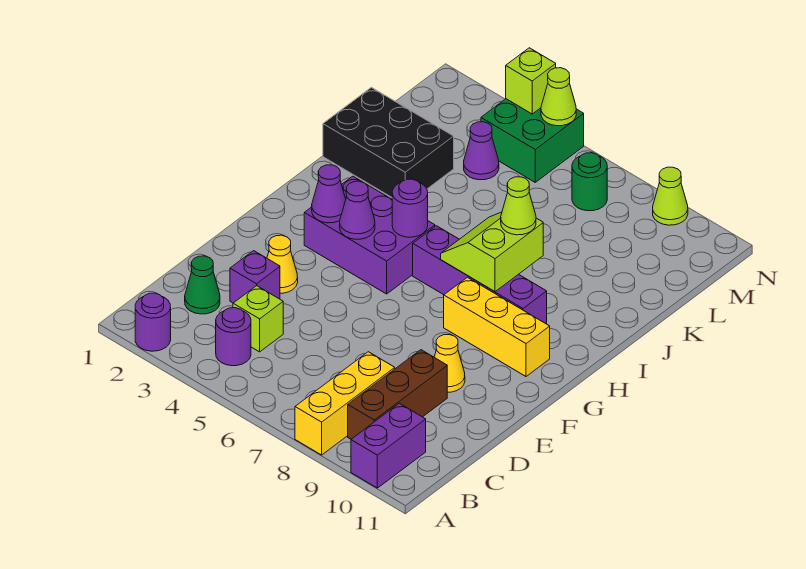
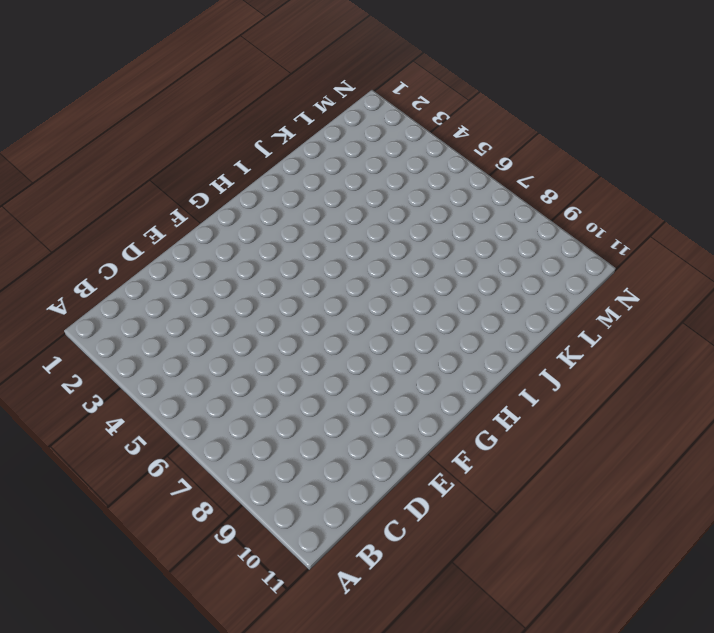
none -> purple 1x1 round brick [135,293,171,351]
none -> yellow 1x3 brick [295,352,395,455]
none -> purple 1x2 brick [351,403,426,488]

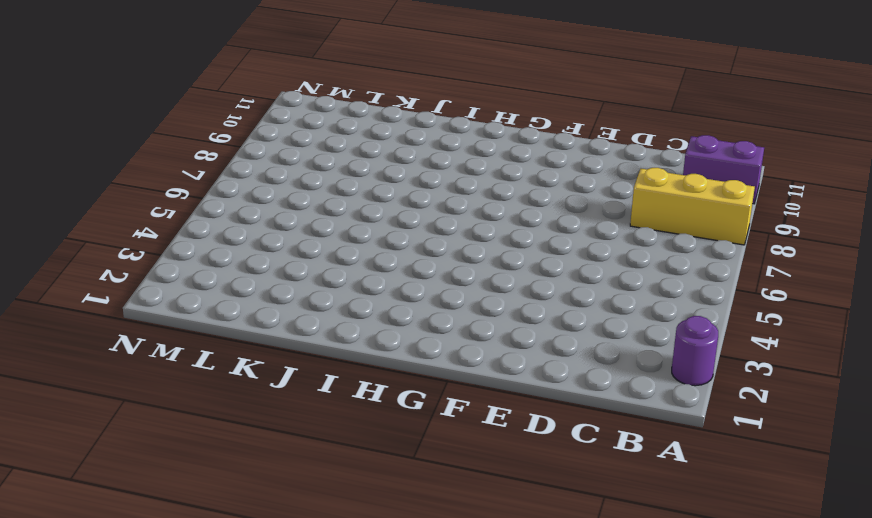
none -> purple 1x1 round brick [216,308,251,366]
none -> brown 1x3 brick [348,350,447,439]
none -> green 1x1 cone [185,256,220,314]

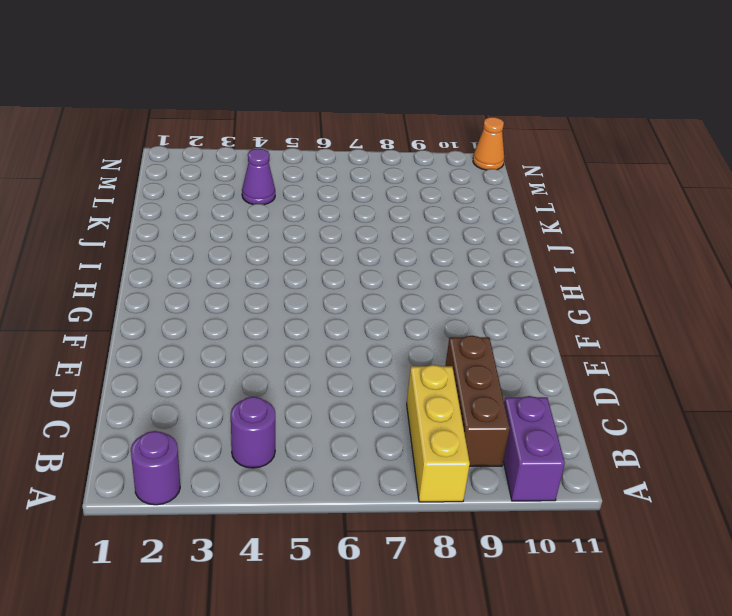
orange 1x1 cone [473,117,504,170] -> none
none -> green 1x1 cone [185,256,220,314]
none -> lime 1x1 brick [233,286,283,352]
none -> purple 1x1 brick [230,251,280,303]

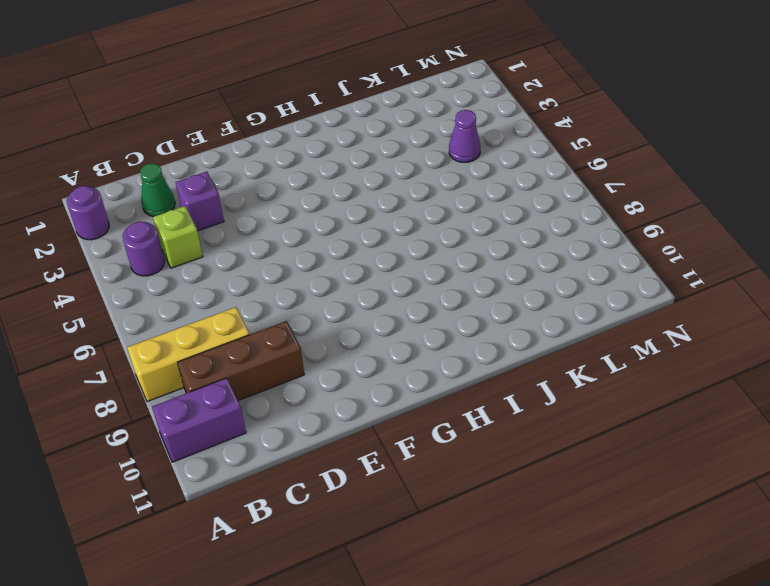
none -> yellow 1x1 cone [267,235,298,293]
none -> yellow 1x1 cone [434,335,465,392]
none -> purple 2x3 brick [304,176,435,294]

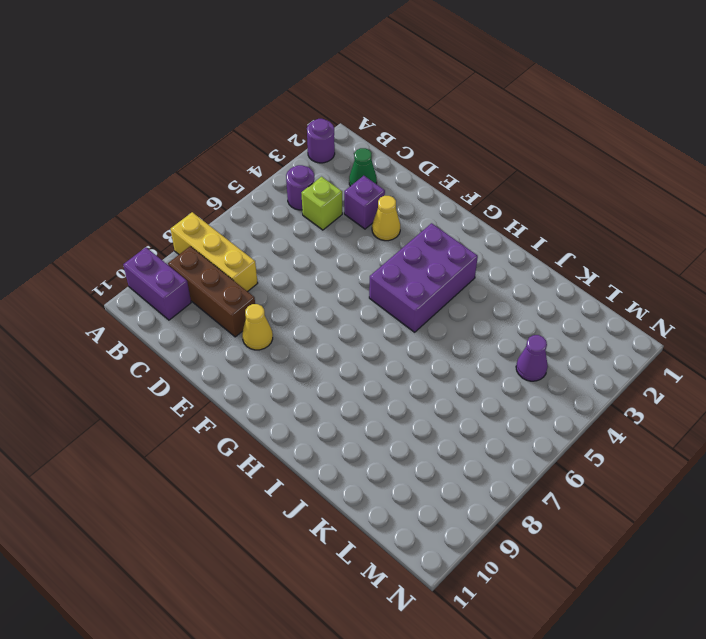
none -> yellow 1x3 brick [444,277,550,376]
none -> purple 1x4 brick [413,226,547,324]
none -> black 2x3 brick [323,87,454,197]

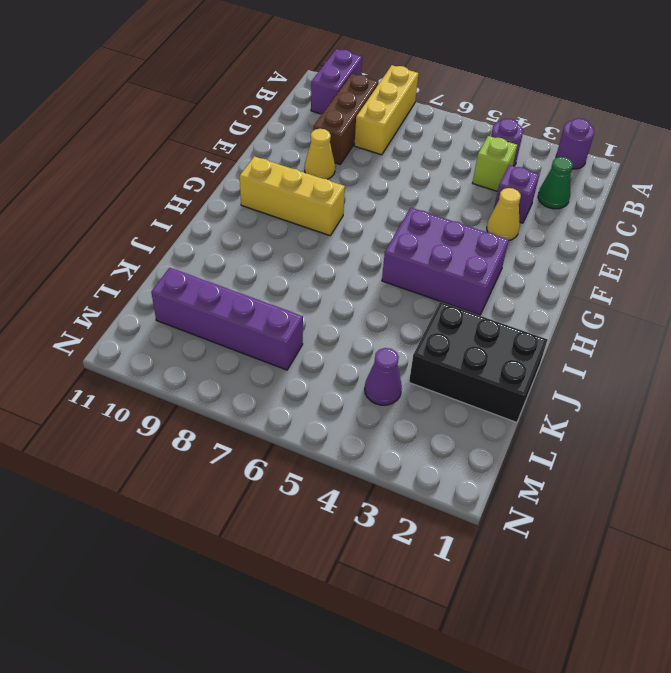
purple 1x4 brick [151,268,303,370] -> purple 1x4 brick moved to [413,226,547,324]
none -> green 2x2 brick [481,99,584,182]
none -> green 1x1 round brick [572,153,607,211]
none -> lime 1x1 cone [653,167,688,225]

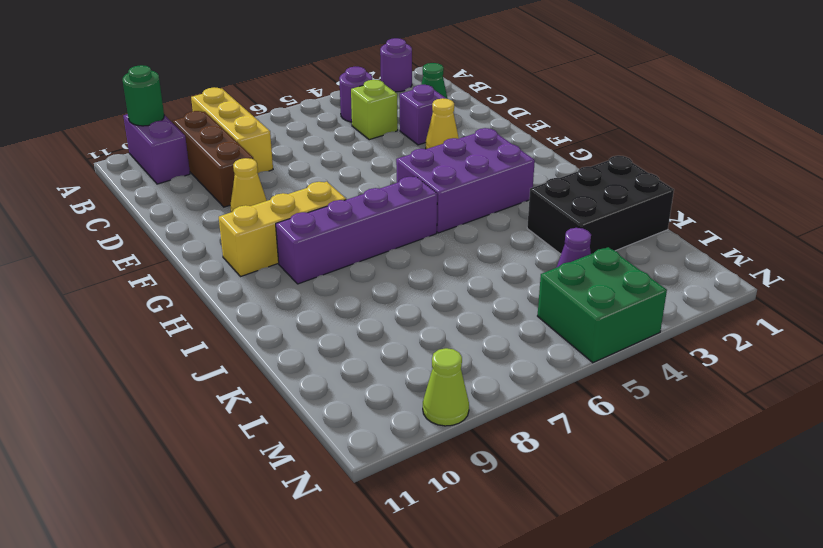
green 1x1 round brick [122,65,164,126] -> green 1x1 round brick moved to [572,153,607,211]
none -> purple 1x1 cone [312,165,346,223]
none -> purple 1x1 cone [340,181,375,239]
none -> purple 1x1 round brick [392,179,428,237]

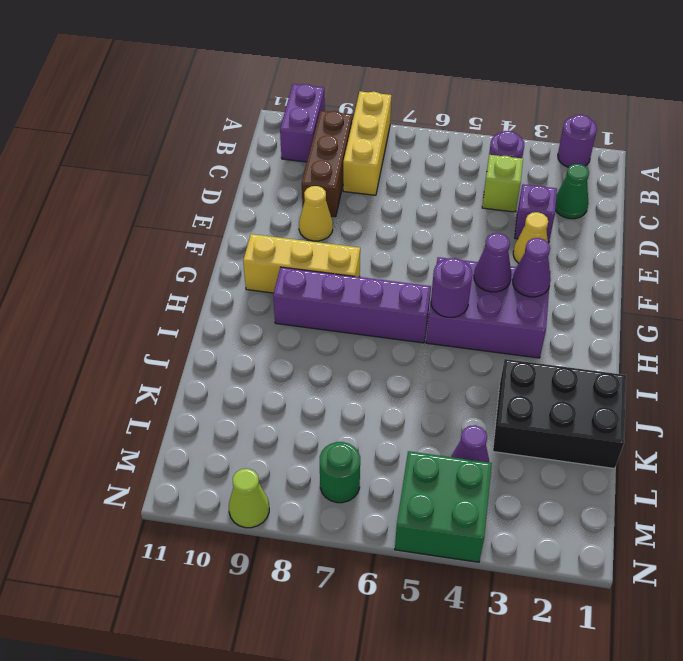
none -> lime 2x2 slope [441,212,543,292]
none -> lime 1x1 brick [506,48,556,114]
none -> lime 1x1 cone [541,68,576,126]

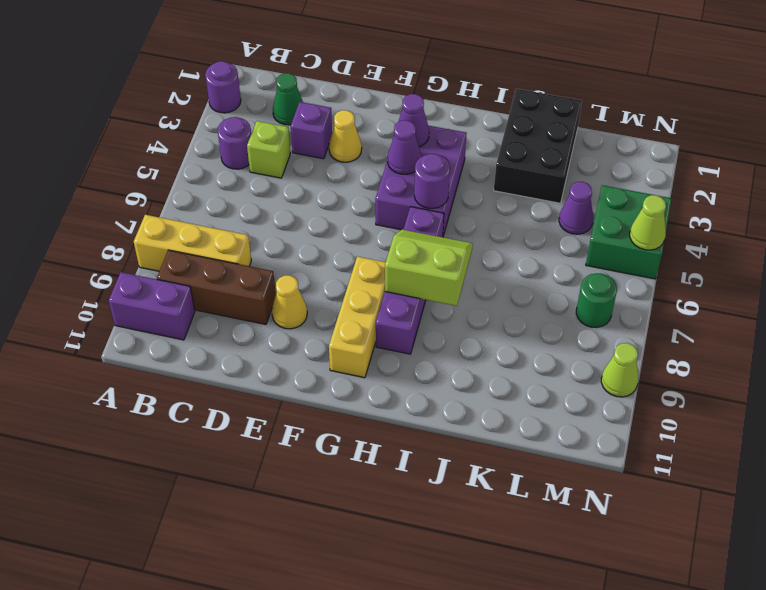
none -> lime 1x1 brick [506,48,556,114]
none -> lime 1x1 cone [501,177,536,235]

